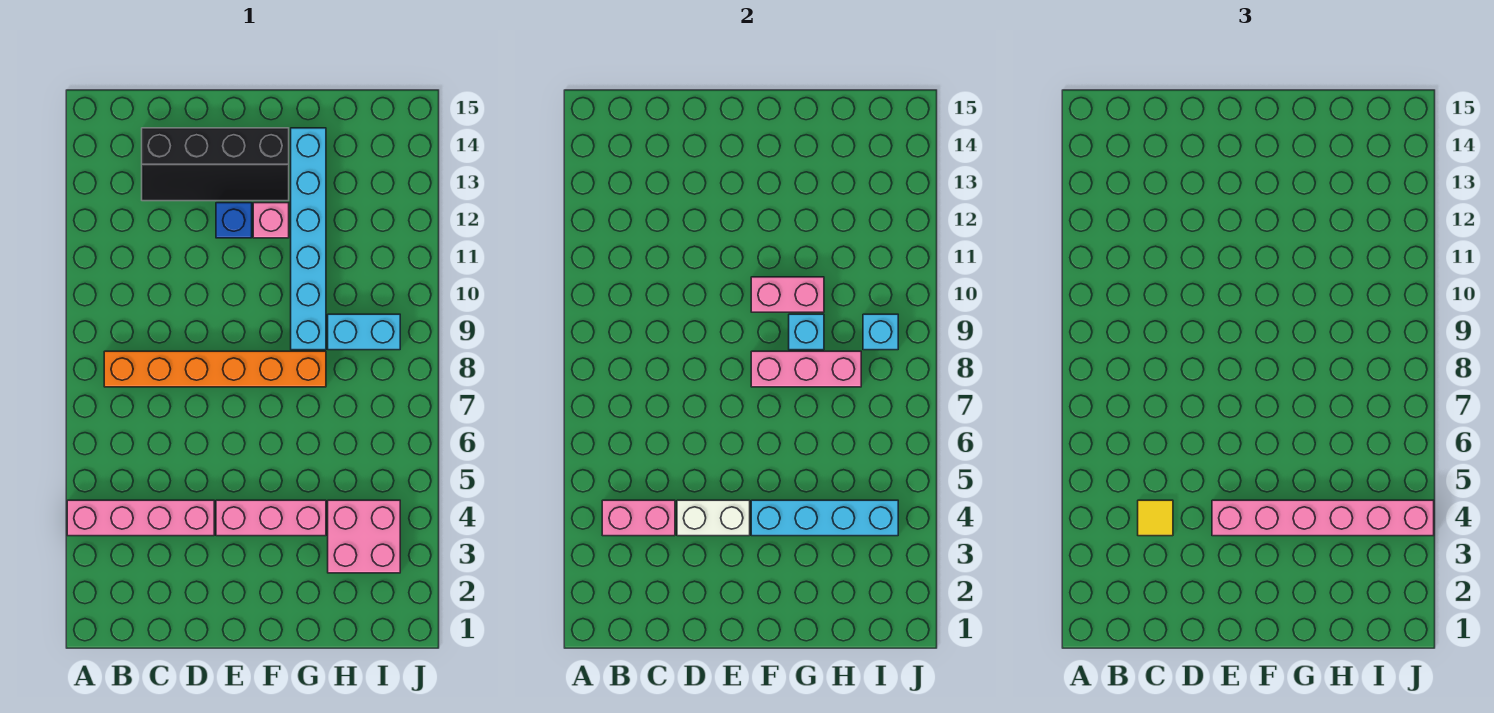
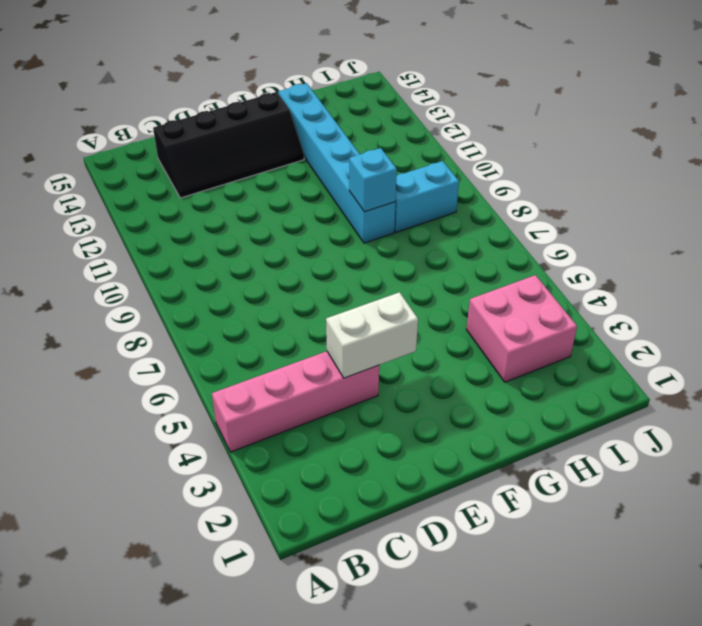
none -> orange 1x6 brick [104,351,326,387]
none -> pink 1x3 brick [216,500,326,536]
none -> blue 1x1 brick [216,203,252,238]

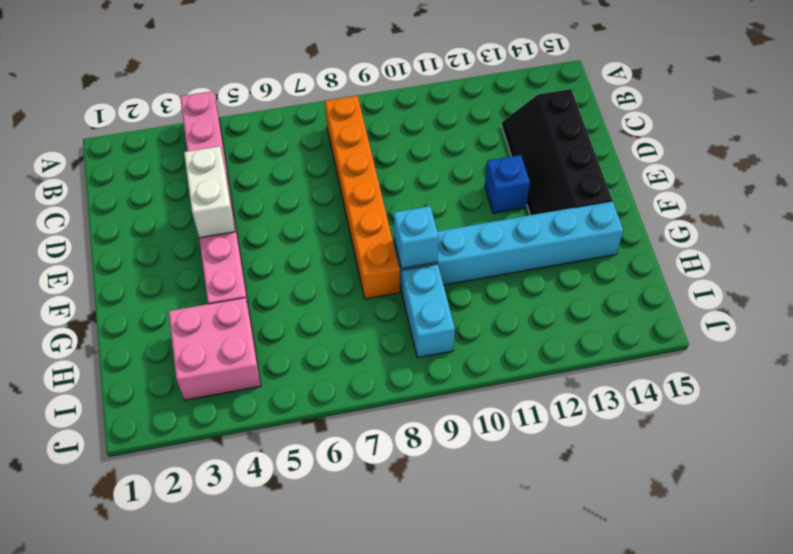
none -> pink 1x1 brick [253,203,289,238]
none -> pink 1x2 brick [602,500,675,536]
none -> cyan 1x4 brick [751,500,898,536]

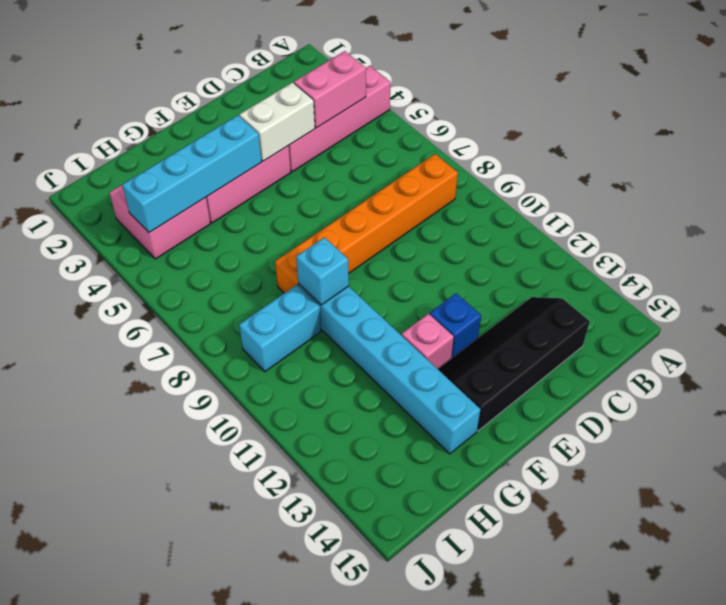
none -> pink 1x3 brick [751,351,861,387]
none -> pink 1x2 brick [751,277,824,312]
none -> cyan 1x1 brick [863,314,898,350]

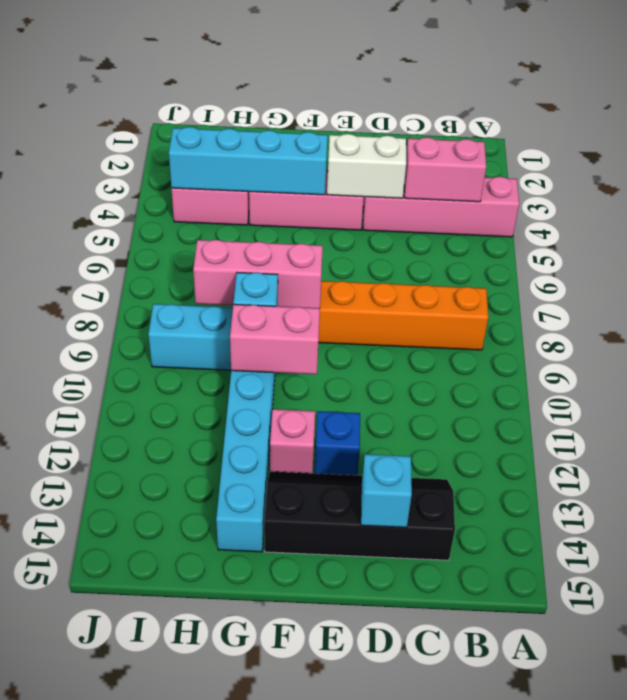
cyan 1x1 brick [361,454,412,527] -> cyan 1x1 brick moved to [863,314,898,350]
none -> yellow 1x1 tile [1138,500,1173,536]
none -> pink 1x6 brick [1212,500,1434,536]

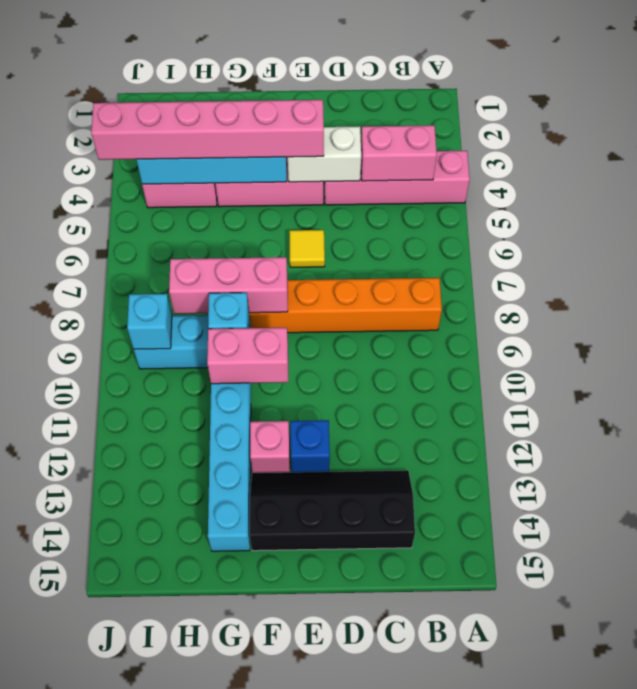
yellow 1x1 tile [289,230,325,267] -> yellow 1x1 tile moved to [1138,500,1173,536]

